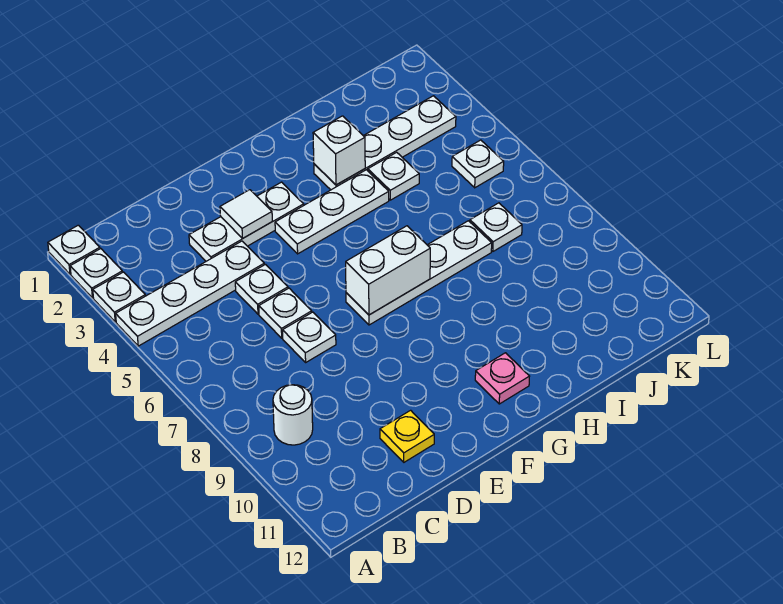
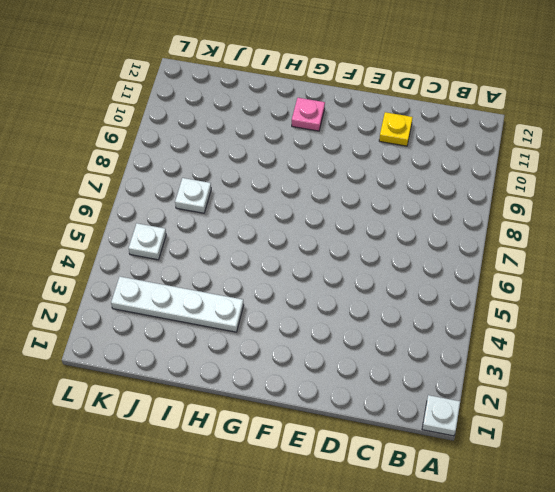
none -> white 1x1 plate [70,249,123,298]
none -> white 1x1 plate [93,272,145,322]
none -> white 1x4 plate [116,241,264,346]

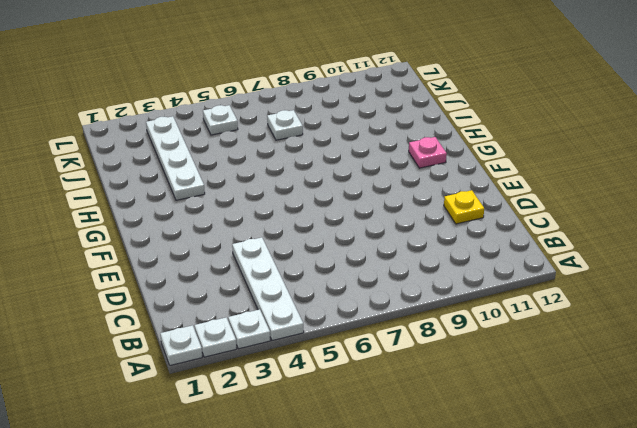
none -> white 1x1 round brick [273,385,313,445]
none -> white 1x3 plate [189,182,304,261]
none -> white 1x1 plate [235,264,288,314]

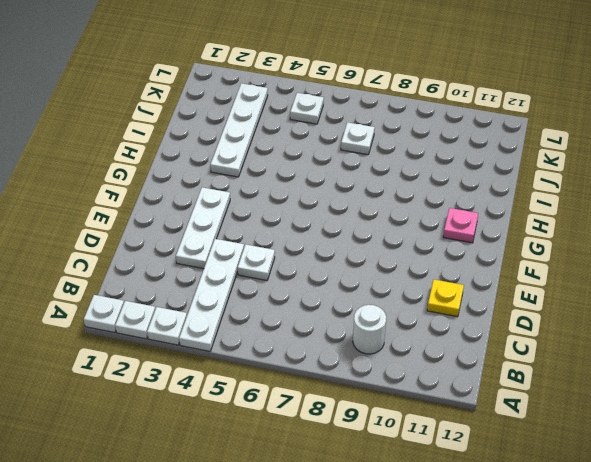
none -> white 1x1 plate [259,288,312,338]
none -> white 1x1 plate [283,312,336,362]
none -> white 1x3 plate [275,170,389,254]

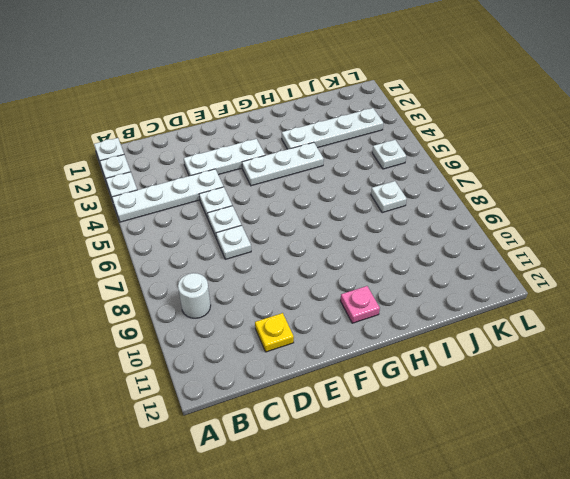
none -> white 1x4 plate [346,221,492,325]
none -> white 1x1 plate [368,152,419,200]
none -> white 1x1 tile [220,190,272,238]

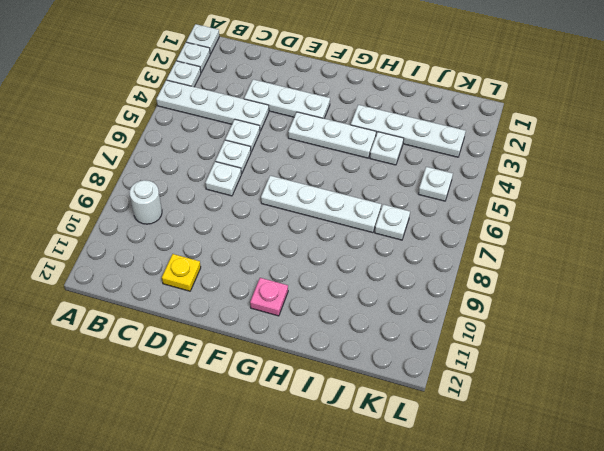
none -> white 1x1 tile [220,190,272,238]
none -> white 1x2 brick [346,226,430,315]
none -> white 1x1 brick [313,116,365,185]

